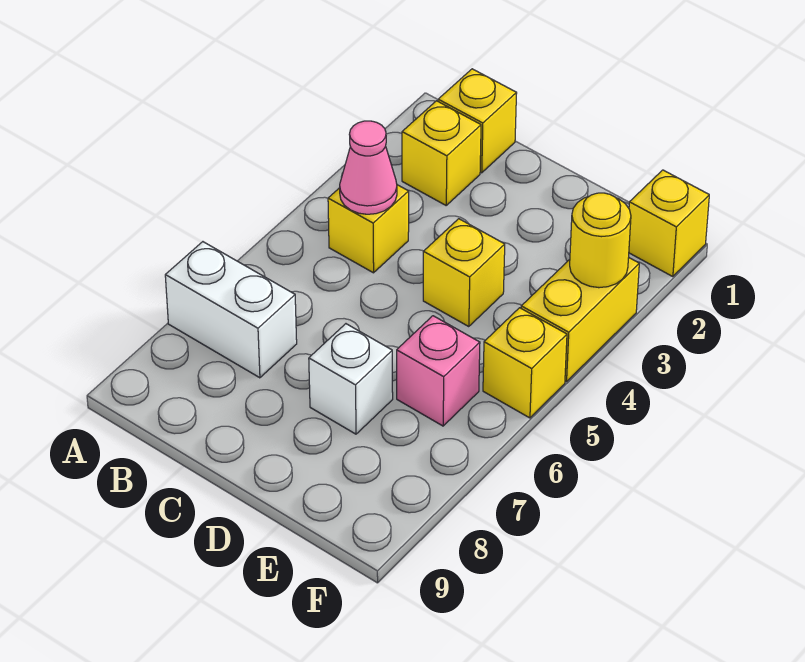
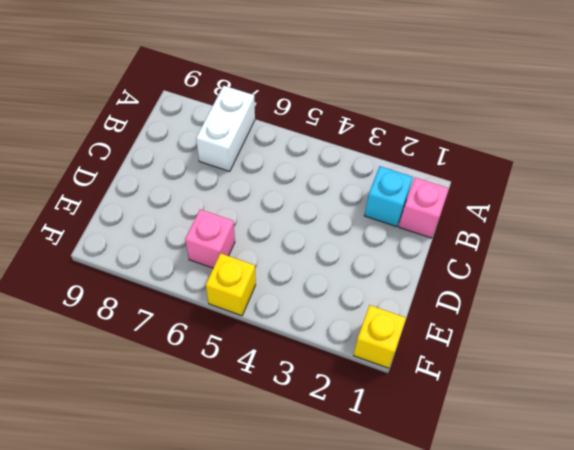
pink 1x1 brick [399,178,449,238] -> yellow 1x1 brick [438,69,517,173]
cyan 1x1 brick [364,166,413,227] -> yellow 1x1 brick [402,101,481,205]
none -> yellow 1x1 brick [328,185,409,273]
none -> yellow 1x1 brick [423,219,505,327]
none -> white 1x1 brick [309,324,393,434]

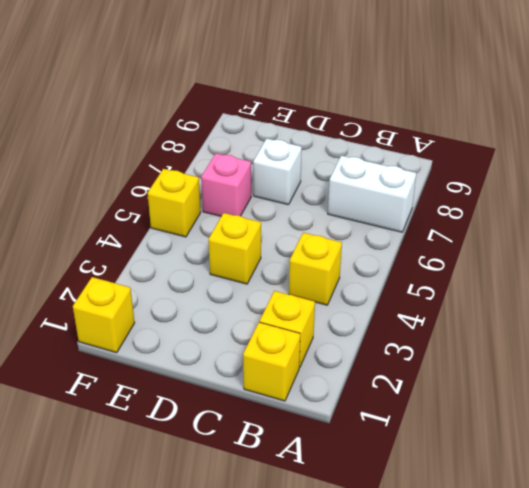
none -> yellow 1x2 brick [521,258,639,382]
none -> pink 1x1 cone [340,121,397,214]
none -> yellow 1x1 round brick [570,193,631,288]

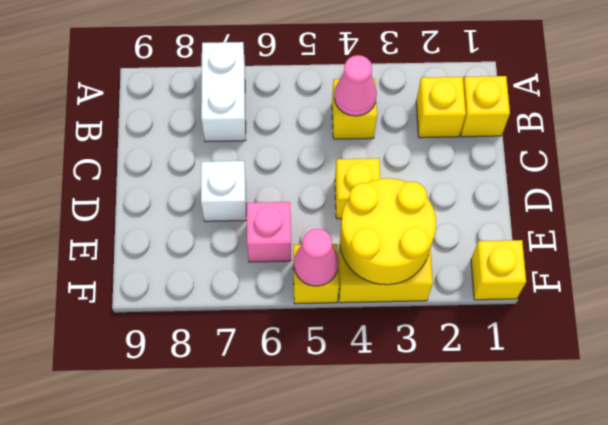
yellow 2x2 round brick [340,178,436,285] -> yellow 1x1 round brick [570,193,631,288]
pink 1x1 cone [294,229,339,286] -> none

